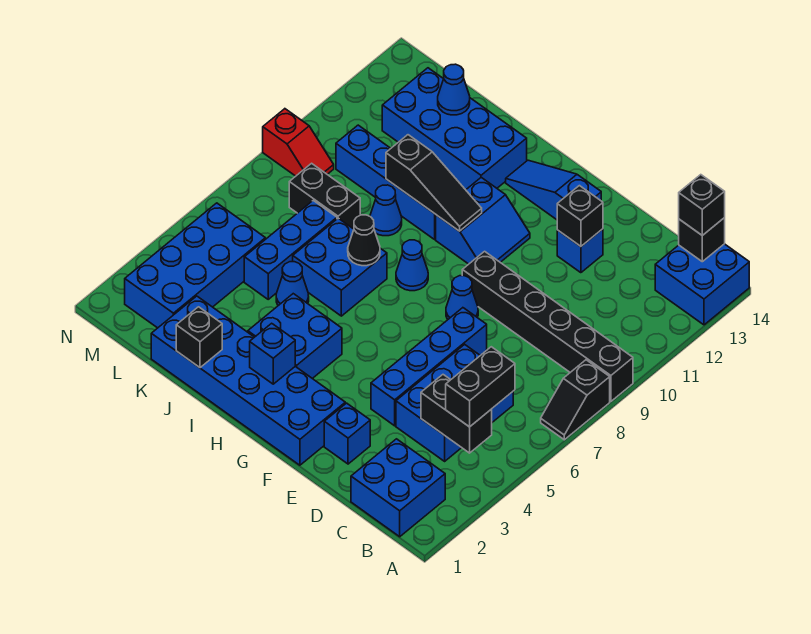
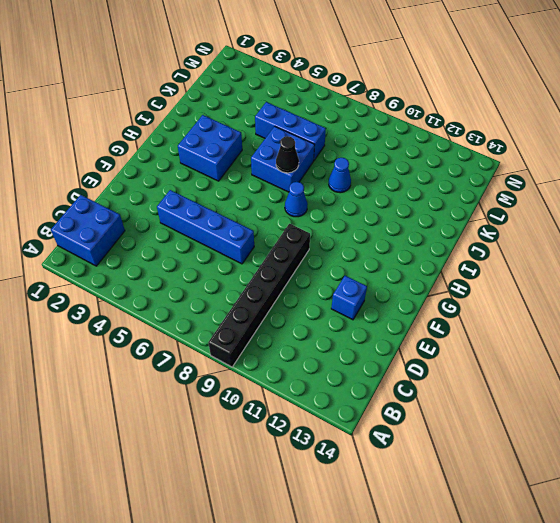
none -> black 1x2 slope [541,360,610,440]
none -> blue 2x2 brick [655,244,749,325]
none -> blue 2x3 brick [396,344,513,461]
none -> blue 1x1 brick [324,403,370,464]

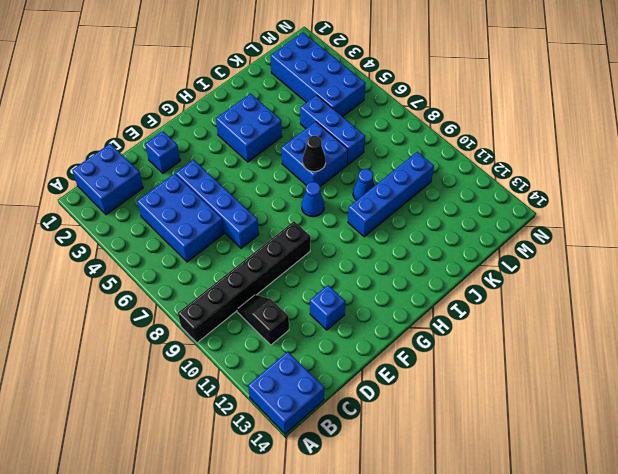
black 1x2 slope [237,295,289,345] -> black 1x2 slope moved to [541,360,610,440]
none -> blue 2x6 brick [151,296,345,465]
none -> blue 1x1 cone [446,276,478,319]
none -> blue 1x3 slope [506,160,601,220]
none -> blue 2x2 slope [436,177,530,264]

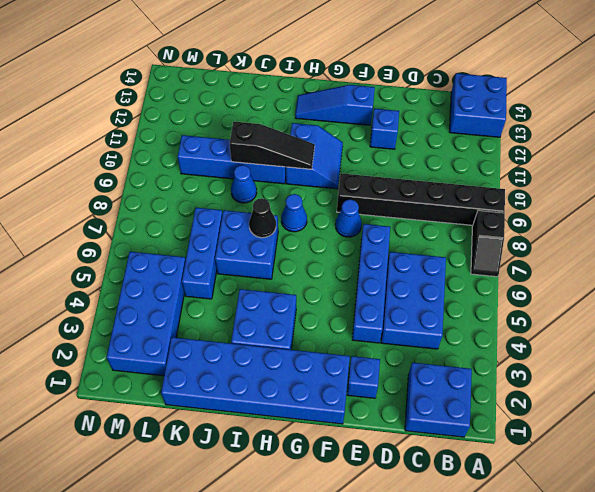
none -> blue 2x4 brick [382,68,527,190]
none -> blue 1x1 cone [276,262,309,306]
none -> black 1x2 brick [289,163,360,229]
none -> red 1x2 slope [263,109,334,176]

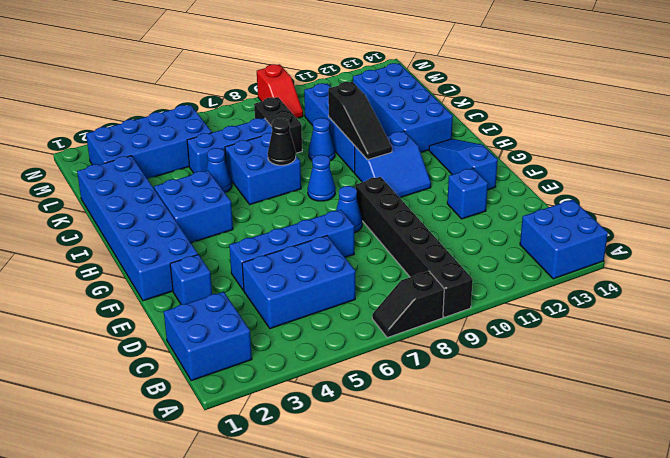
none -> black 1x2 brick [421,375,492,453]
none -> black 1x1 brick [679,218,725,262]
none -> black 1x1 brick [557,186,603,246]
none -> blue 1x1 brick [250,323,295,384]

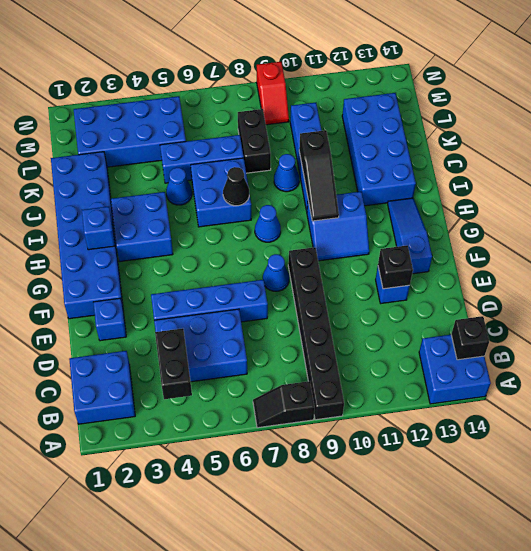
none -> black 1x1 brick [176,307,222,368]
none -> blue 1x1 cone [438,64,470,115]
none -> black 1x2 brick [446,347,515,427]
none -> black 1x1 brick [679,175,725,235]

